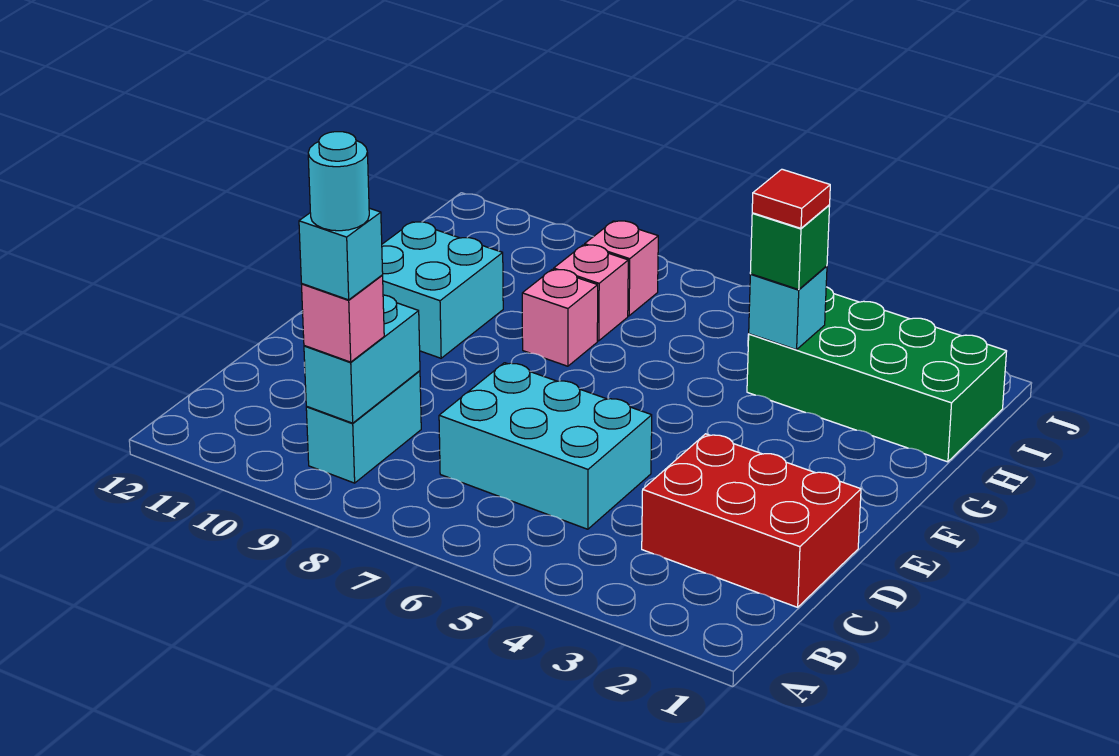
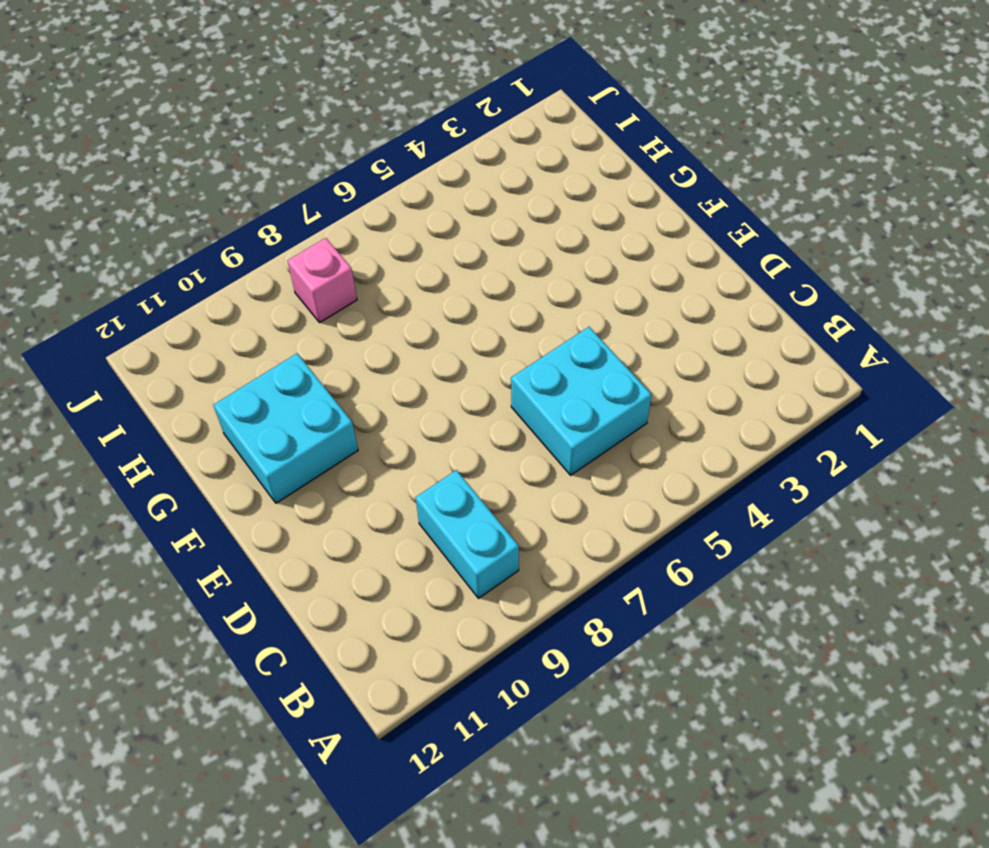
cyan 2x2 brick [511,327,652,475] -> cyan 2x3 brick [439,363,652,529]
none -> red 2x3 brick [642,434,861,607]
none -> pink 1x1 brick [522,269,598,366]
none -> green 2x4 brick [747,287,1007,462]

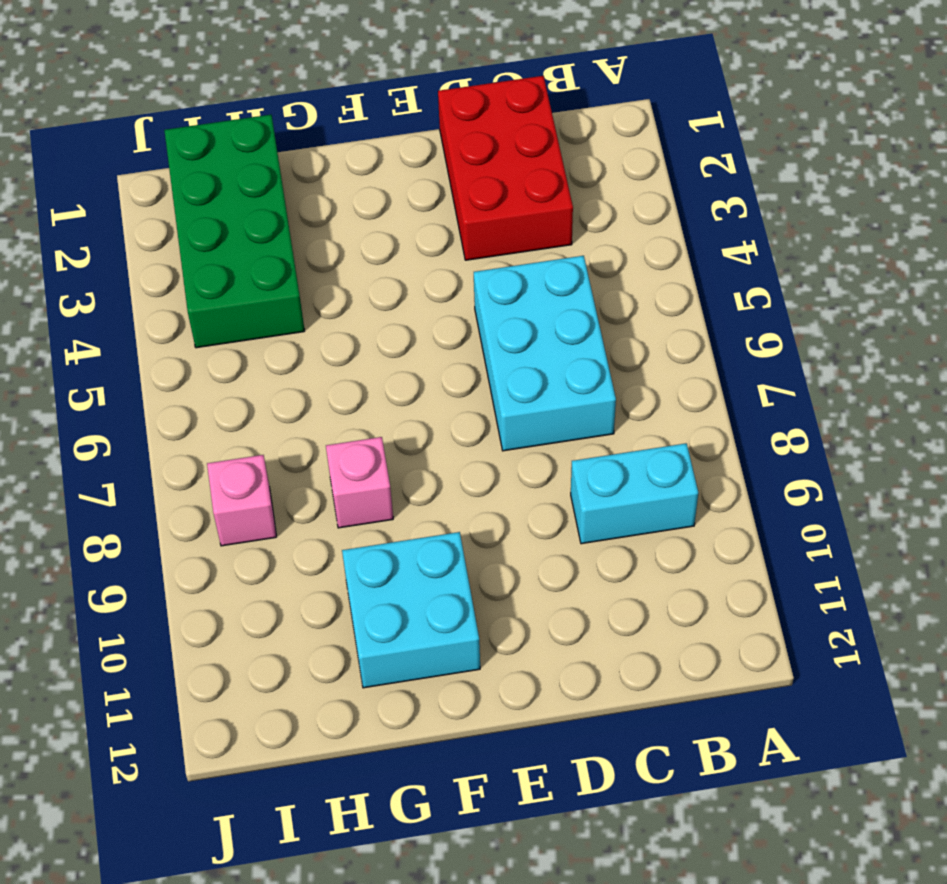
none -> pink 1x1 brick [554,245,628,341]
none -> cyan 1x2 brick [304,295,420,423]
none -> cyan 1x1 brick [749,266,827,350]

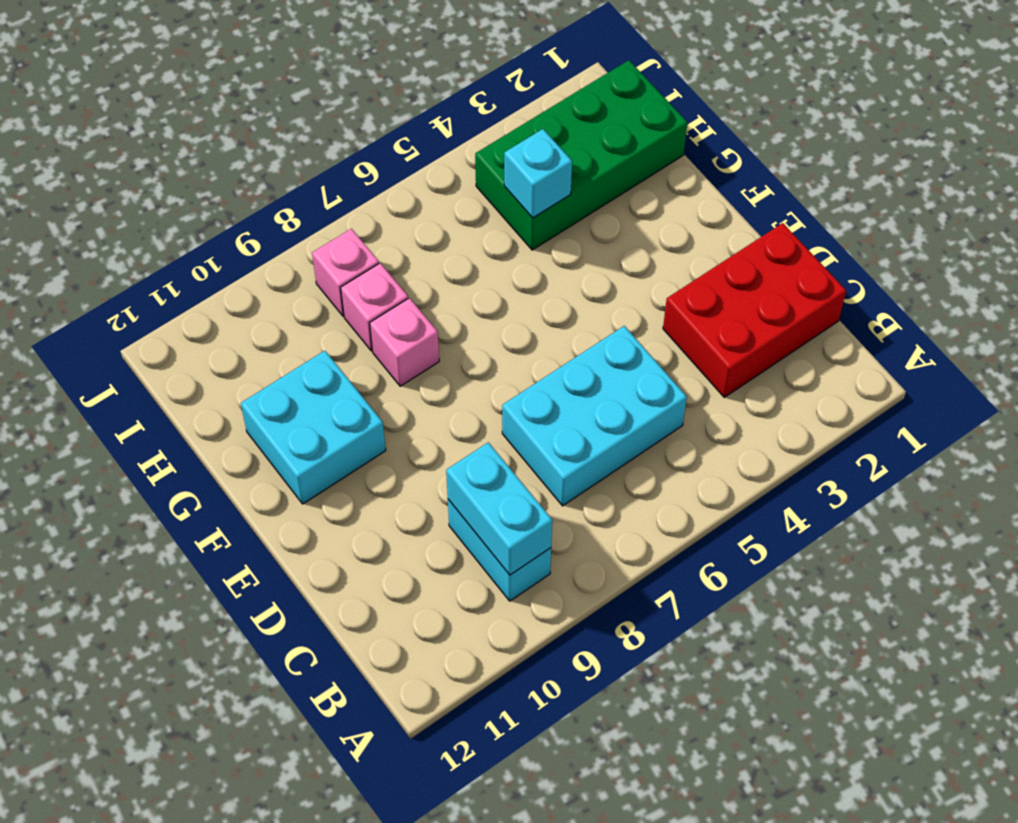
none -> pink 1x1 brick [302,275,384,362]
none -> green 1x1 brick [750,205,830,290]
none -> cyan 1x1 brick [299,208,383,300]

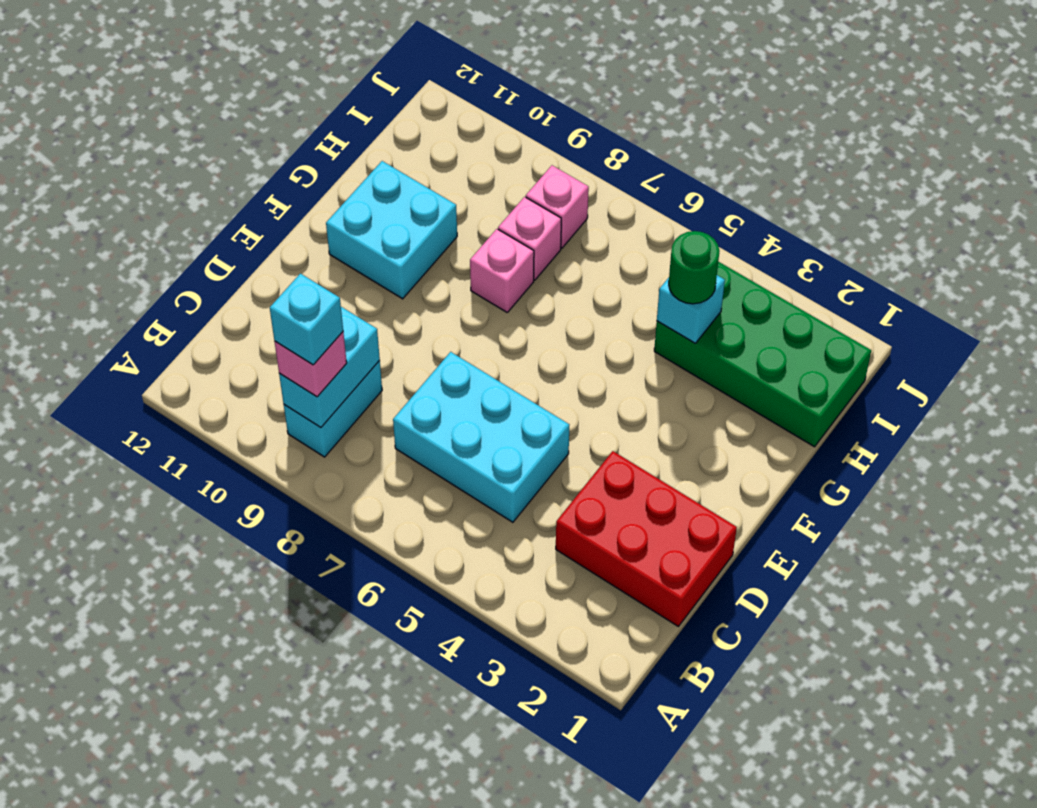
green 1x1 round brick [669,231,719,304] -> green 1x1 brick [750,205,830,290]
none -> red 1x1 tile [752,169,830,228]
none -> cyan 1x1 round brick [308,132,369,231]

